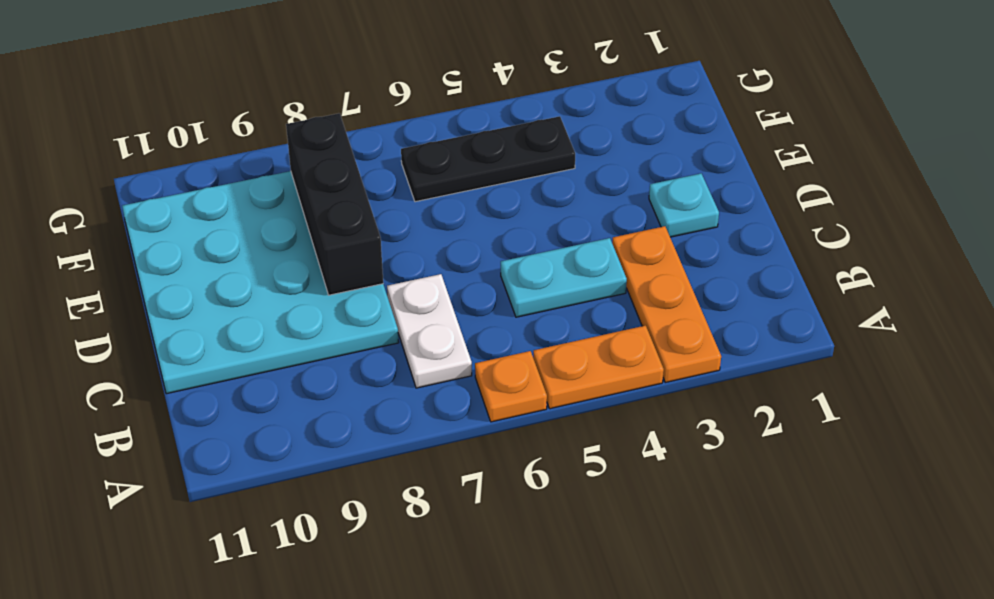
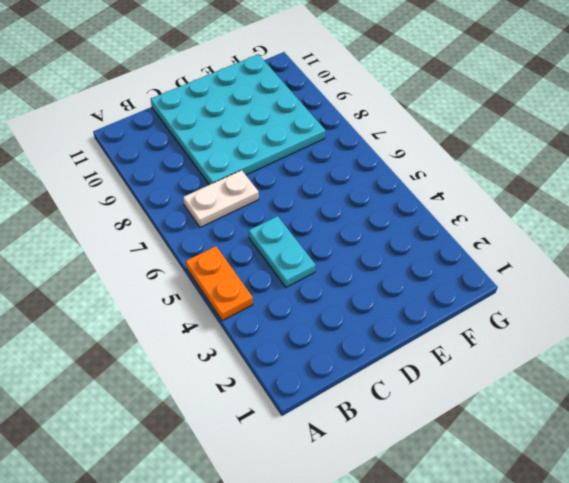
none -> orange 1x3 plate [612,226,721,383]
none -> orange 1x1 plate [475,351,547,422]

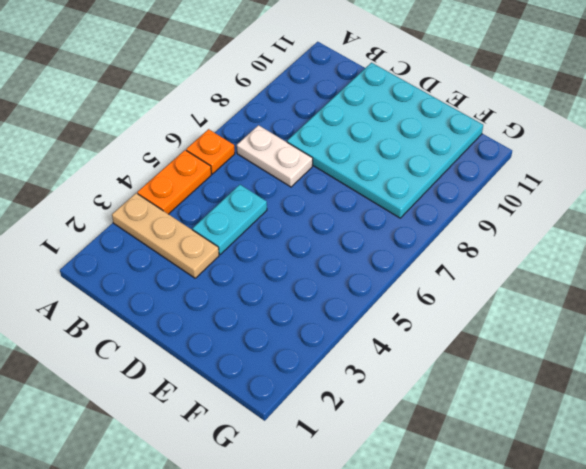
tan 1x3 plate [112,193,219,278] -> orange 1x3 plate [612,226,721,383]
none -> cyan 1x1 plate [649,174,719,237]
none -> black 1x3 plate [401,116,575,202]

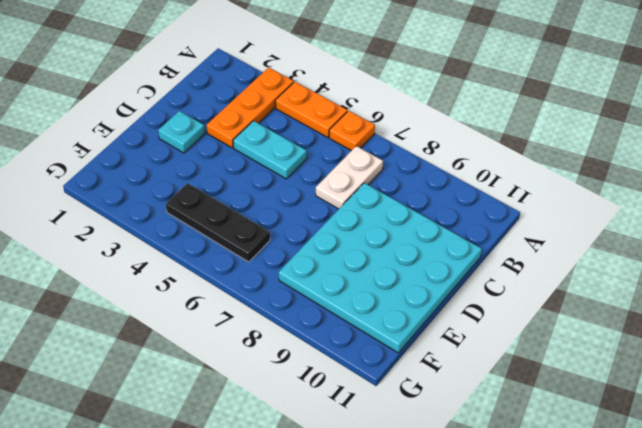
none -> black 1x3 brick [286,113,383,295]

